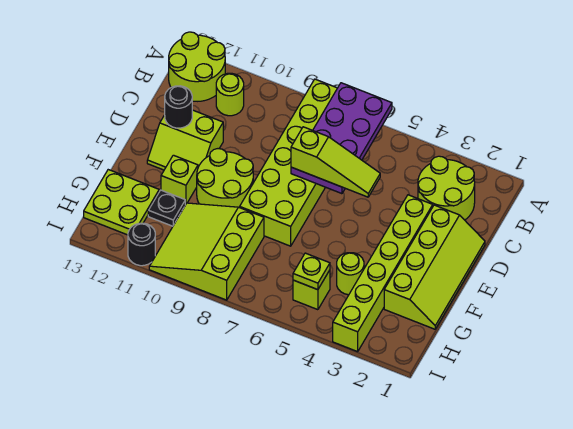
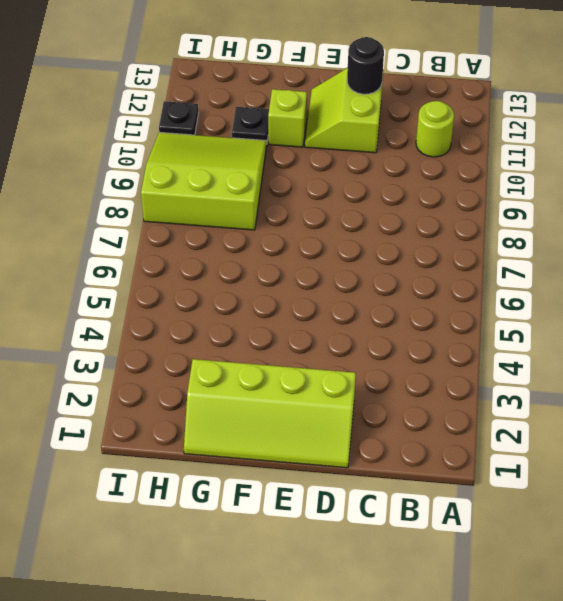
black 1x1 plate [159,101,198,135] -> black 1x1 round brick [128,223,155,266]
none -> lime 2x6 brick [240,79,337,246]
none -> lime 2x2 round brick [169,32,225,101]
none -> lime 2x2 round brick [418,156,475,220]

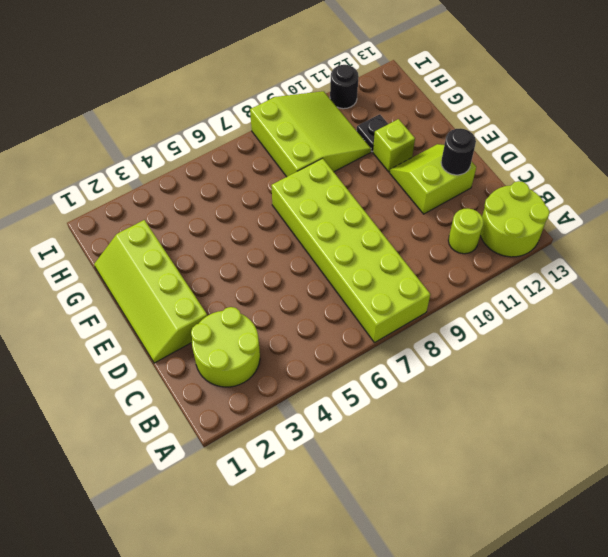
none -> lime 1x6 brick [333,195,433,352]
none -> lime 2x2 round brick [197,149,253,207]
none -> lime 1x1 round brick [337,253,364,295]

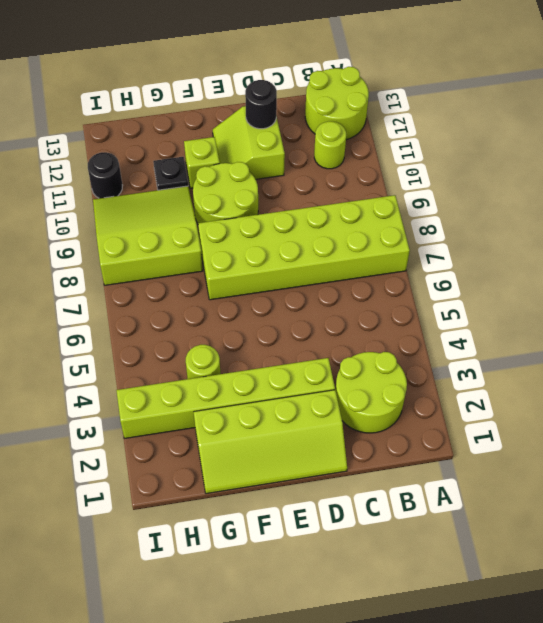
none -> lime 2x2 plate [84,170,159,235]
none -> lime 1x1 brick [293,270,330,310]
none -> purple 2x4 plate [291,83,392,194]

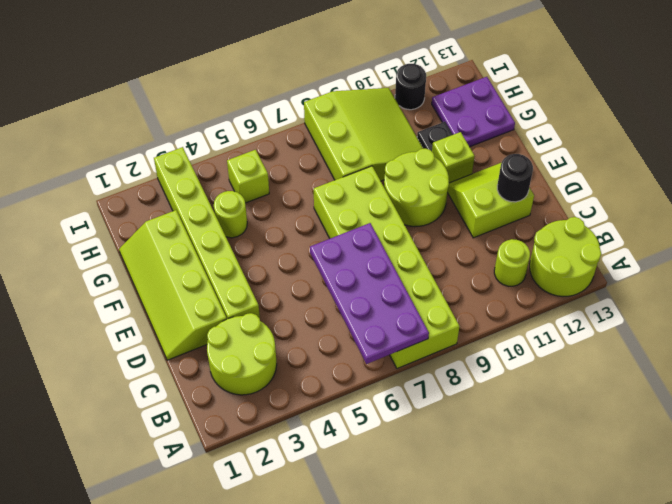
purple 2x2 plate [432,77,515,147] -> lime 2x2 plate [84,170,159,235]
none -> lime 1x1 plate [293,253,330,290]
none -> lime 1x3 slope [291,127,380,197]

